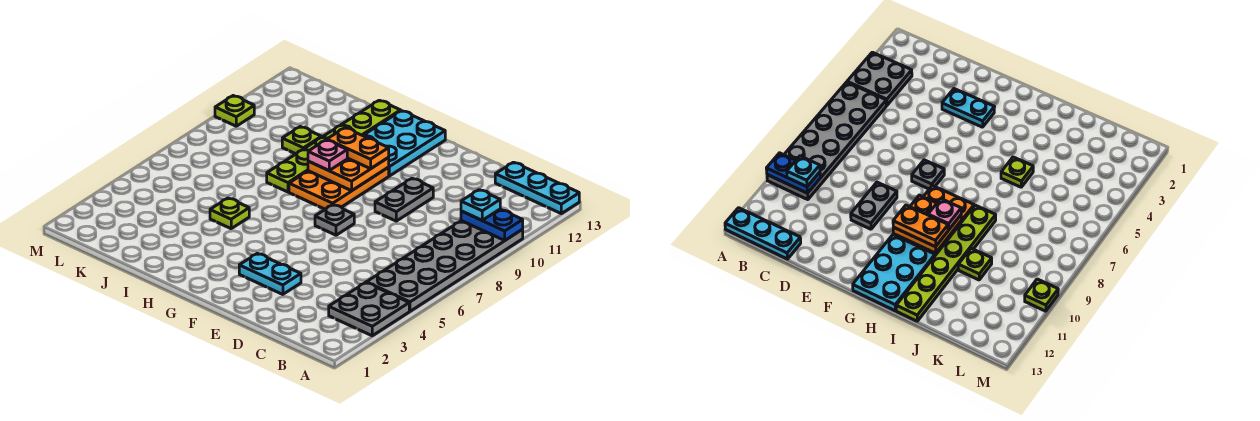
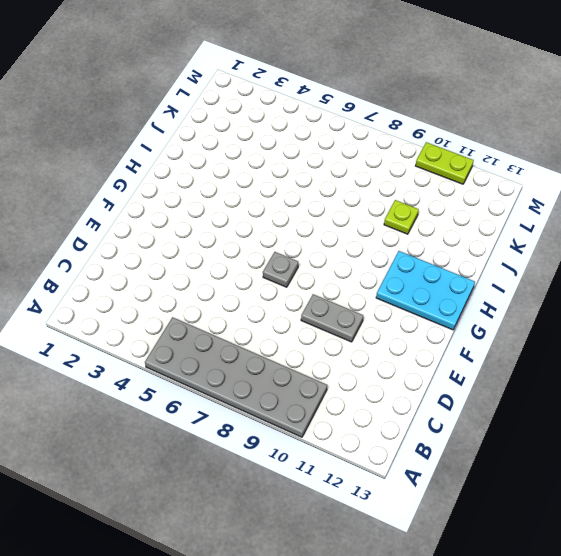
lime 1x2 plate [416,142,474,184] -> lime 1x1 plate [215,96,254,126]
none -> grey 2x2 plate [329,283,409,336]
none -> cyan 1x3 plate [495,162,579,214]
none -> cyan 1x2 plate [239,253,301,294]

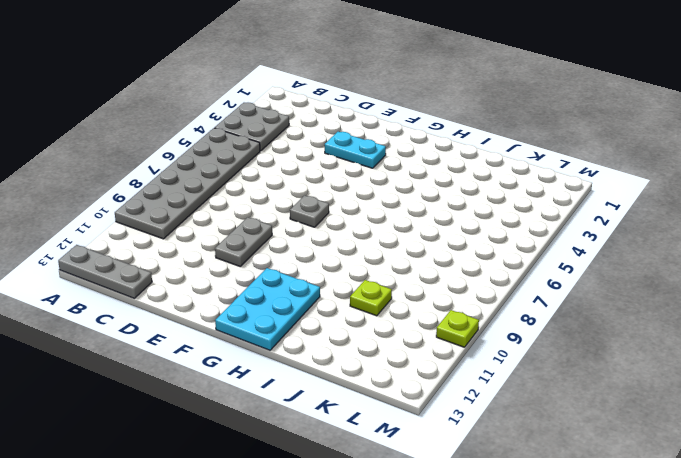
grey 1x3 plate [58,245,152,298] -> cyan 1x3 plate [495,162,579,214]
none -> orange 2x3 plate [289,168,389,209]
none -> lime 1x1 plate [210,198,249,229]
none -> lime 1x6 plate [267,100,401,192]

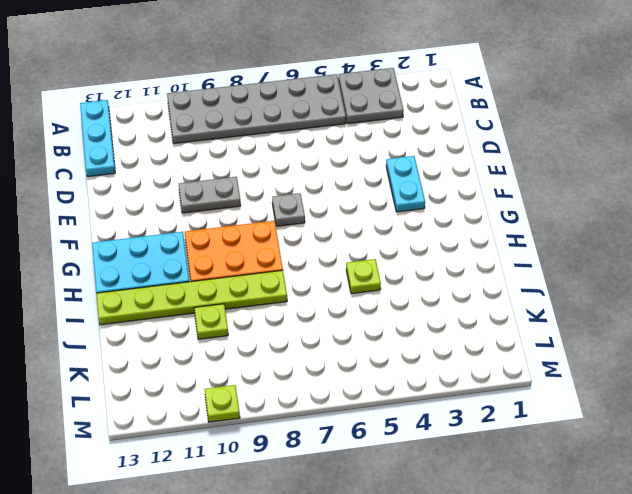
none -> blue 1x2 plate [461,209,523,240]
none -> orange 2x2 plate [308,158,389,191]
none -> cyan 1x1 plate [461,190,500,220]

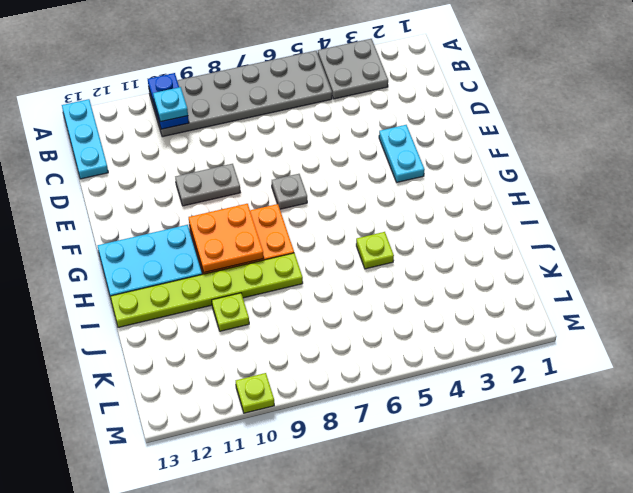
none -> orange 1x2 plate [327,128,389,169]
none -> pink 1x1 plate [308,140,347,171]

